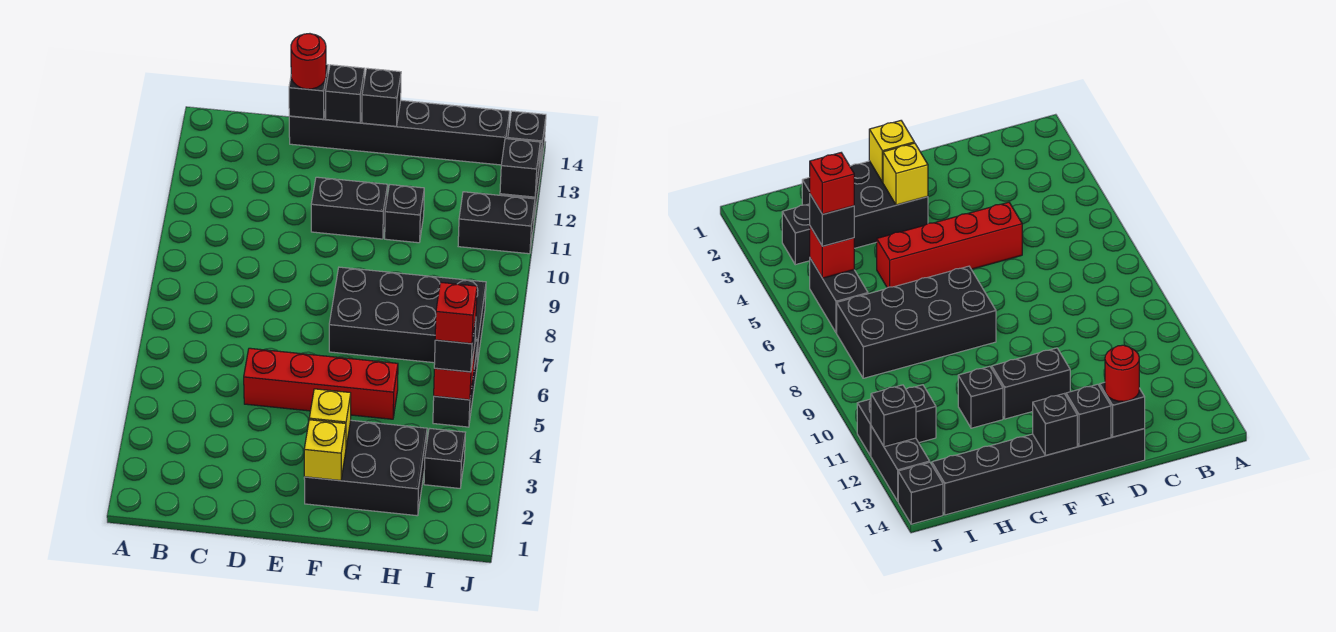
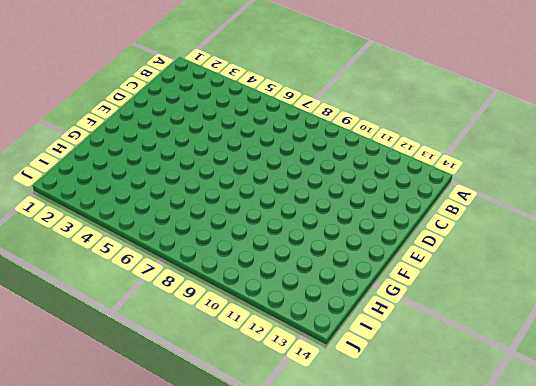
none -> red 1x4 brick [244,348,398,419]
none -> black 1x6 brick [289,100,510,165]
none -> black 1x2 brick [311,177,388,239]

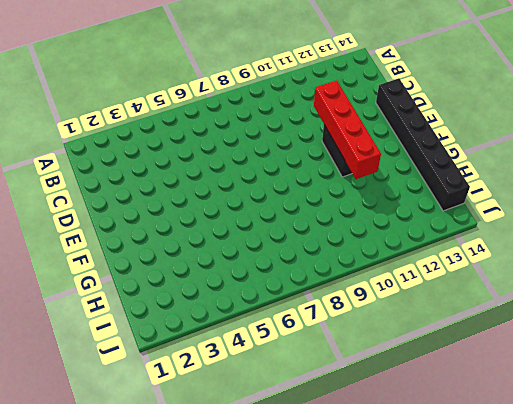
red 1x4 brick [314,80,381,179] -> red 1x4 brick moved to [244,348,398,419]
none -> black 2x3 brick [304,420,427,516]
none -> black 2x4 brick [329,267,486,364]
none -> black 1x1 brick [385,185,424,243]

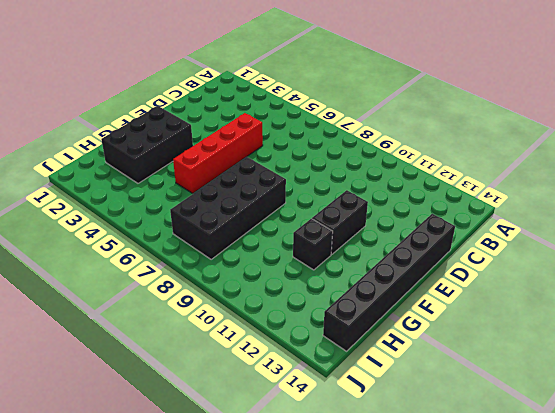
none -> black 1x1 brick [424,428,465,488]
none -> black 1x2 brick [433,341,478,427]
none -> black 1x2 brick [458,192,535,254]

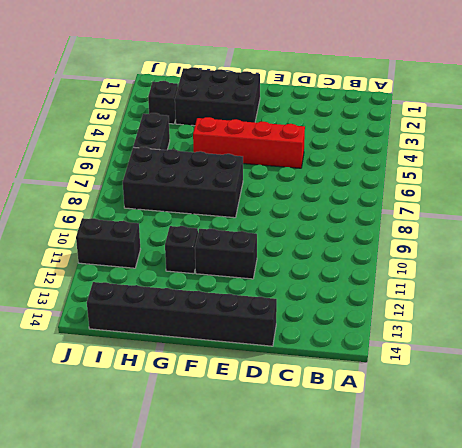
none -> black 1x2 brick [871,426,930,501]
none -> black 1x1 brick [508,111,546,166]
none -> black 1x1 brick [289,64,328,119]

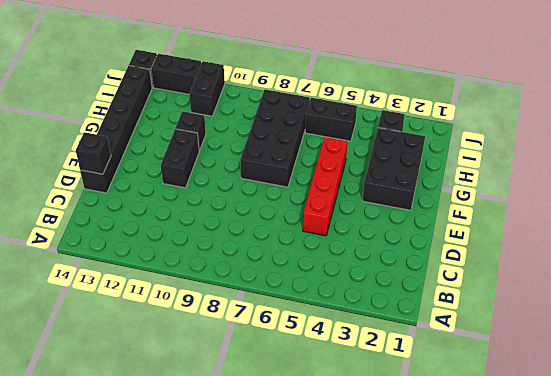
none -> black 1x1 brick [326,65,365,123]
none -> yellow 1x1 brick [304,420,346,481]
none -> yellow 1x1 brick [309,389,351,447]

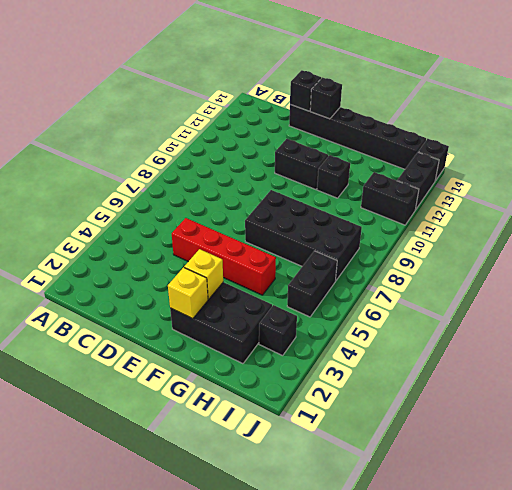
none -> black 1x1 brick [362,68,401,126]
none -> red 1x1 brick [434,347,475,400]
none -> black 1x1 brick [500,139,540,197]

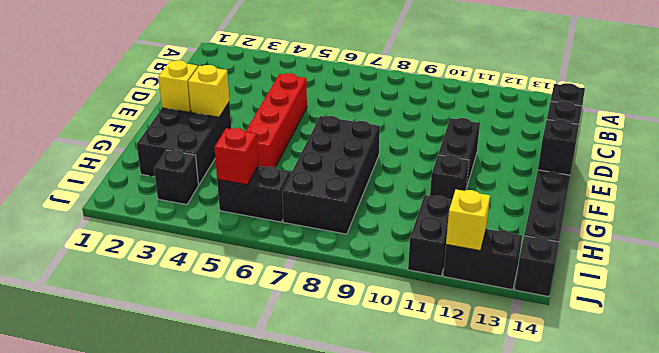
yellow 1x1 brick [446,189,490,251] -> black 1x1 brick [500,139,540,197]
none -> red 1x1 round brick [291,34,326,89]
none -> black 1x1 brick [434,319,476,372]
none -> red 1x1 brick [435,282,477,344]

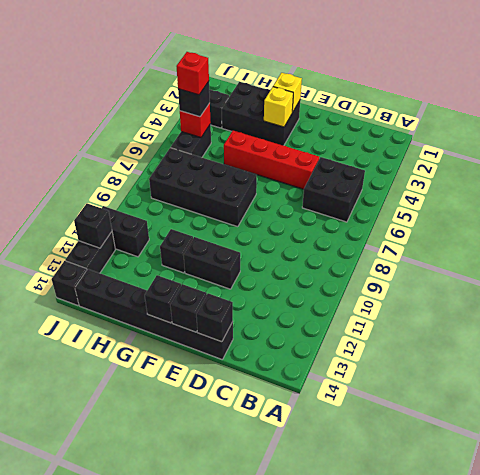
black 2x2 brick [302,157,365,222] -> none
none -> red 1x1 round brick [291,34,326,89]

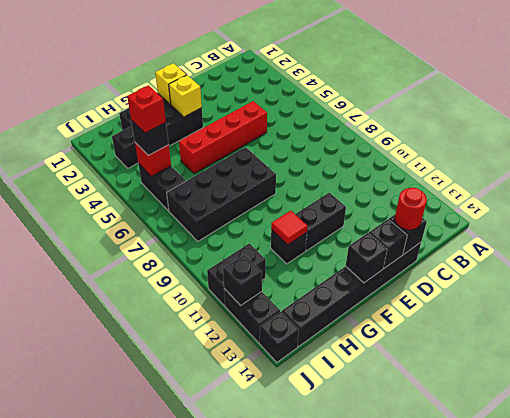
red 1x1 tile [271,211,308,245] -> none

